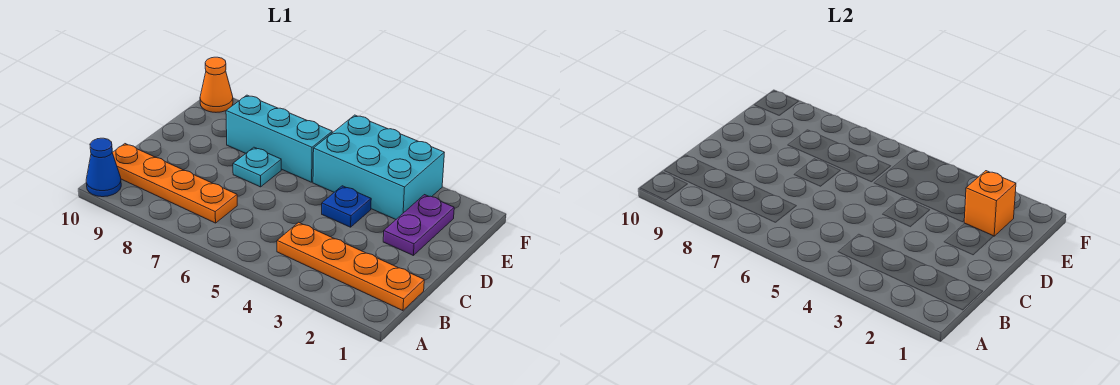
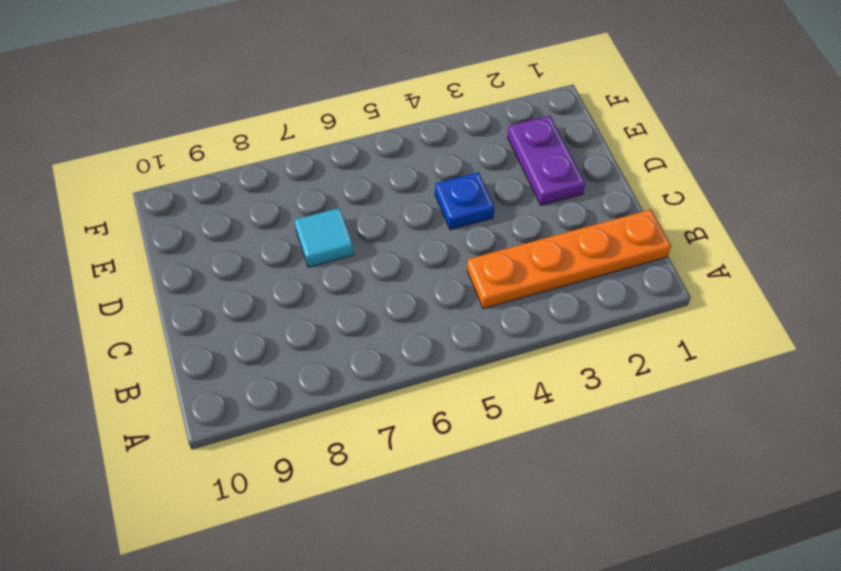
cyan 1x1 tile [294,208,354,267] -> cyan 1x1 plate [233,147,281,187]
none -> blue 1x1 cone [86,138,121,197]
none -> orange 1x4 plate [112,144,237,223]

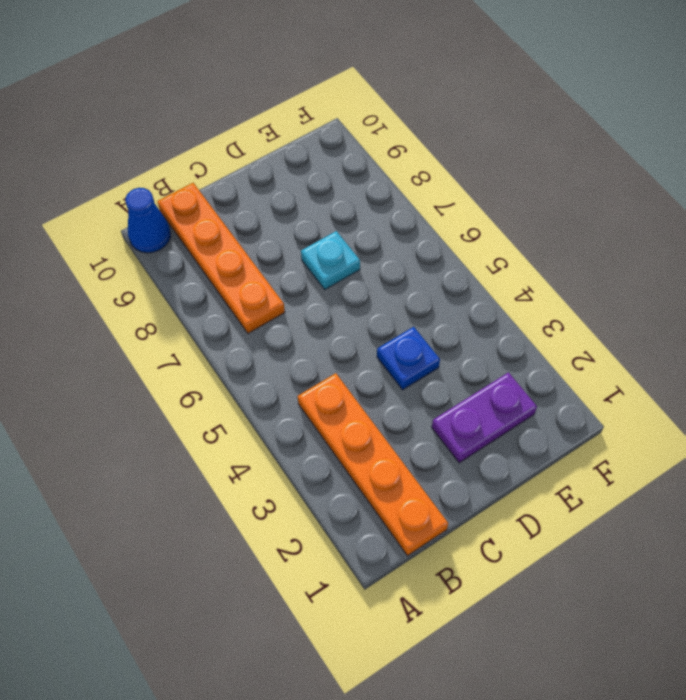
none -> cyan 2x3 brick [313,115,444,219]
none -> cyan 1x3 brick [226,95,332,182]

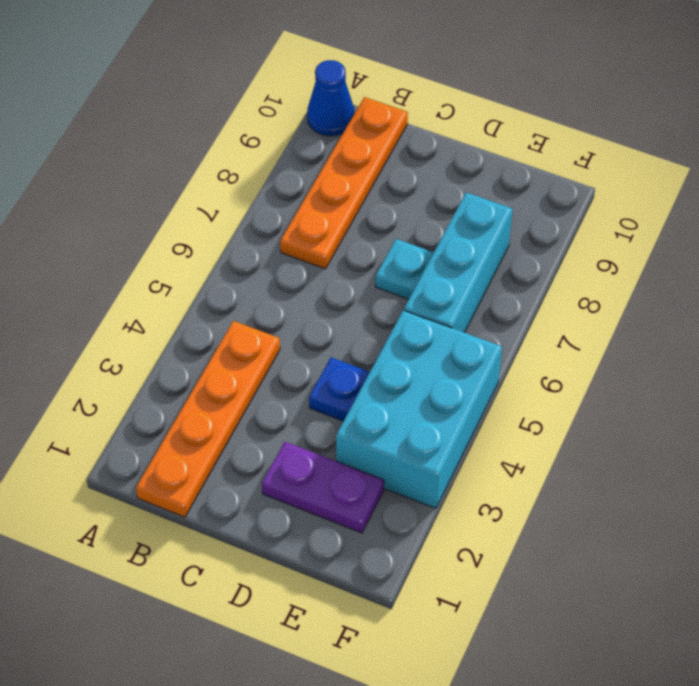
none -> orange 1x1 cone [200,57,233,112]
none -> orange 1x1 brick [964,171,1016,236]

